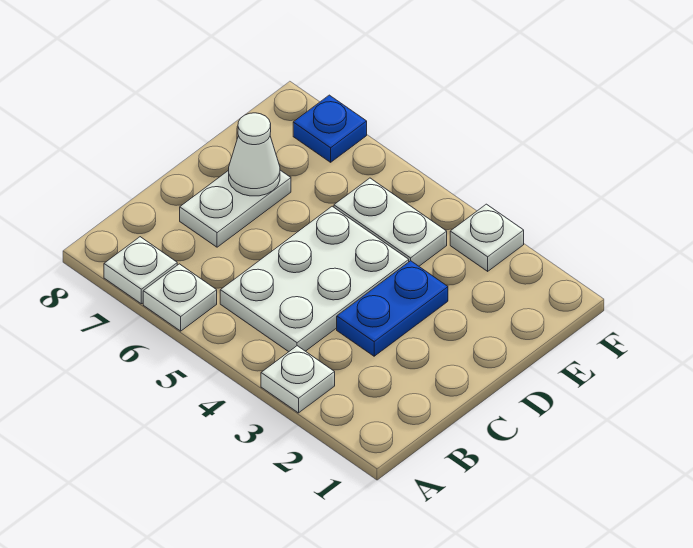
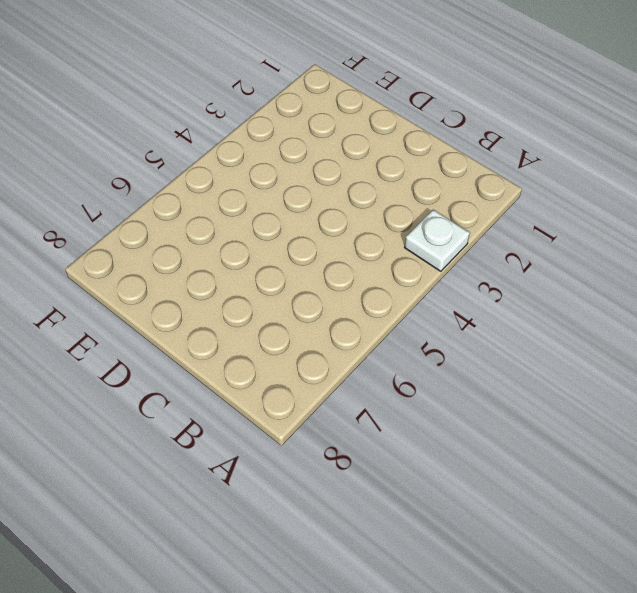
none -> white 1x1 plate [143,264,217,331]
none -> white 1x1 plate [104,237,177,304]

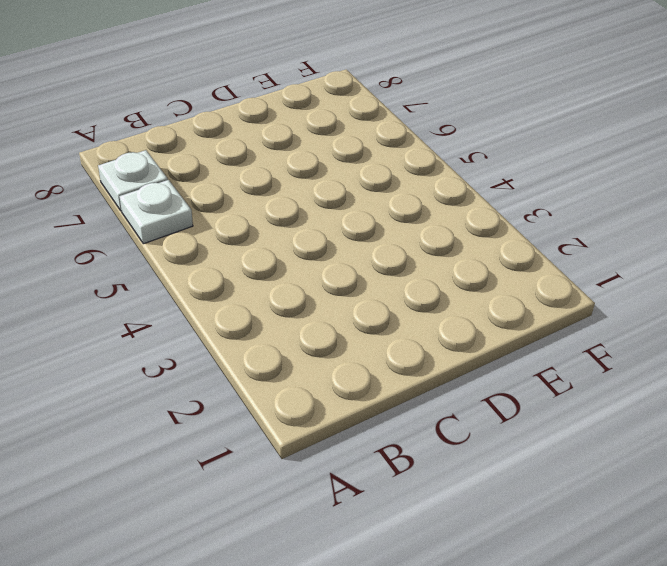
none -> white 1x1 plate [261,346,335,413]
none -> white 2x3 plate [220,206,409,352]

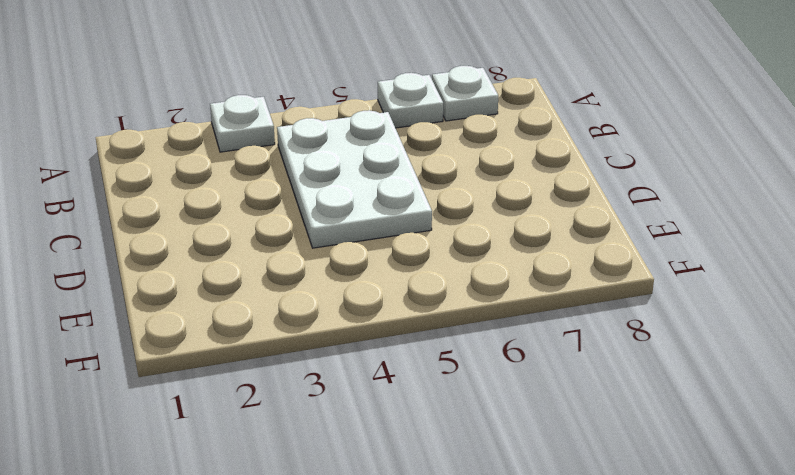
none -> blue 1x2 plate [337,261,448,356]
none -> white 1x2 plate [180,170,291,247]

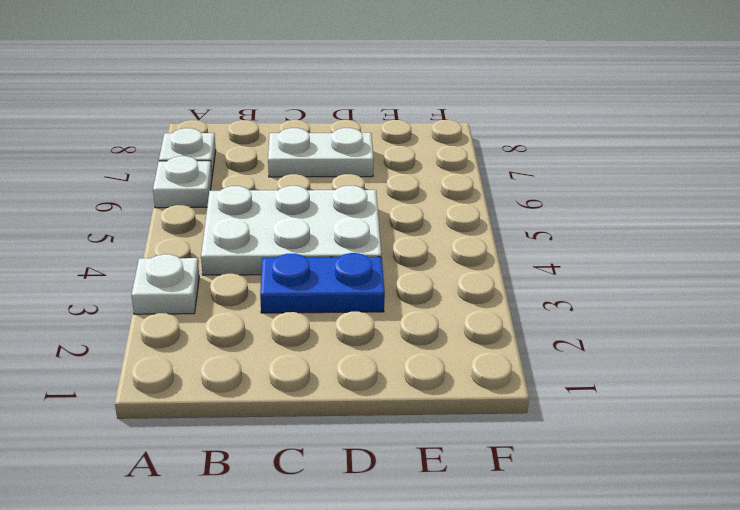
none -> white 1x2 plate [334,178,447,266]
none -> white 1x1 plate [450,204,524,271]

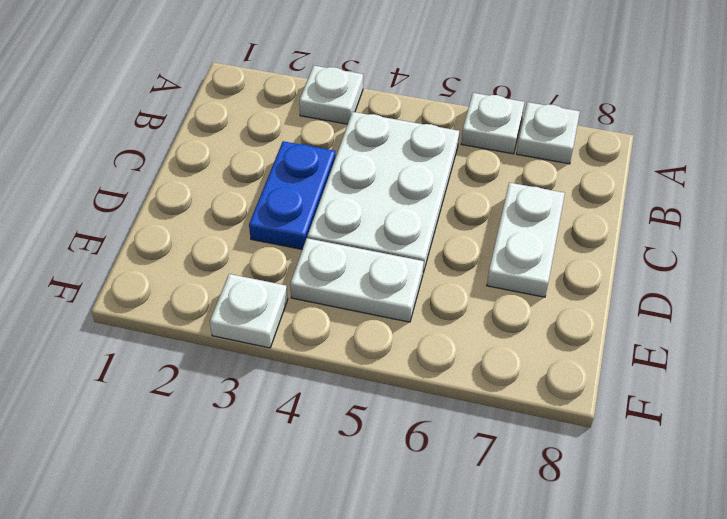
none -> blue 1x1 plate [293,95,367,162]
none -> white 1x1 cone [229,113,280,196]

